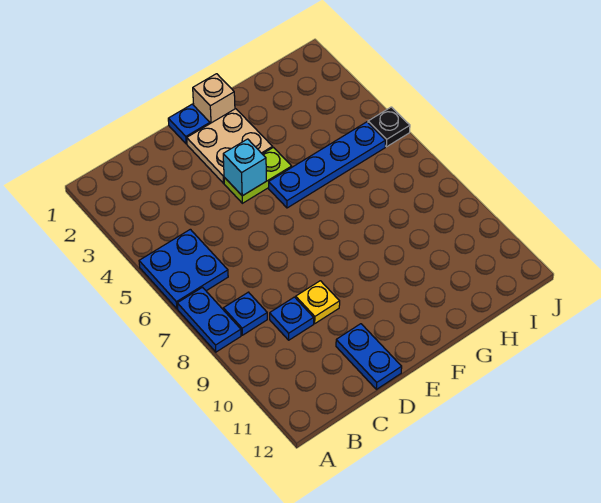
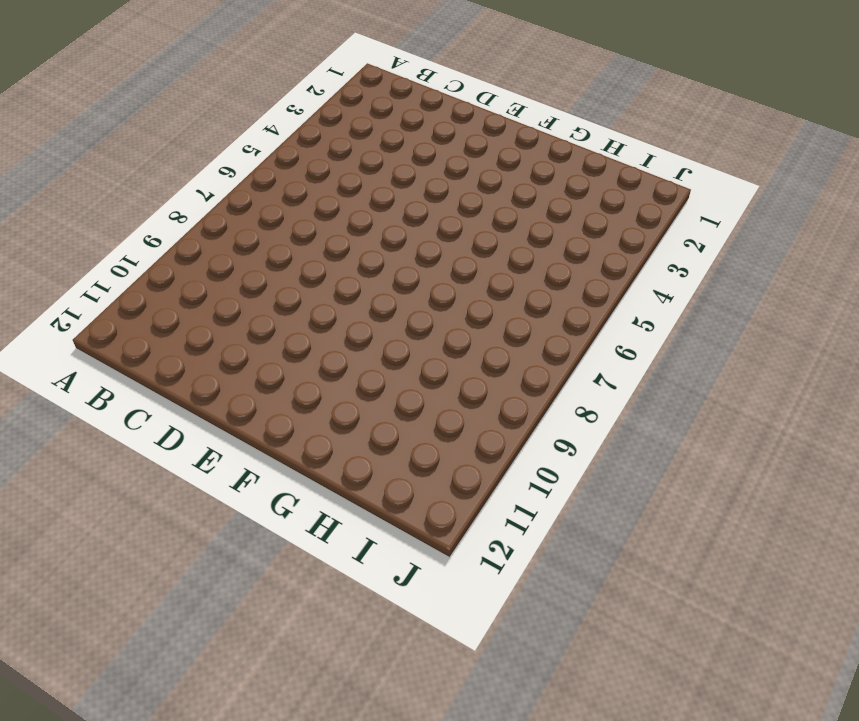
none -> blue 2x2 plate [139,229,228,309]
none -> blue 1x2 plate [177,287,241,352]
none -> blue 1x1 plate [223,292,267,335]

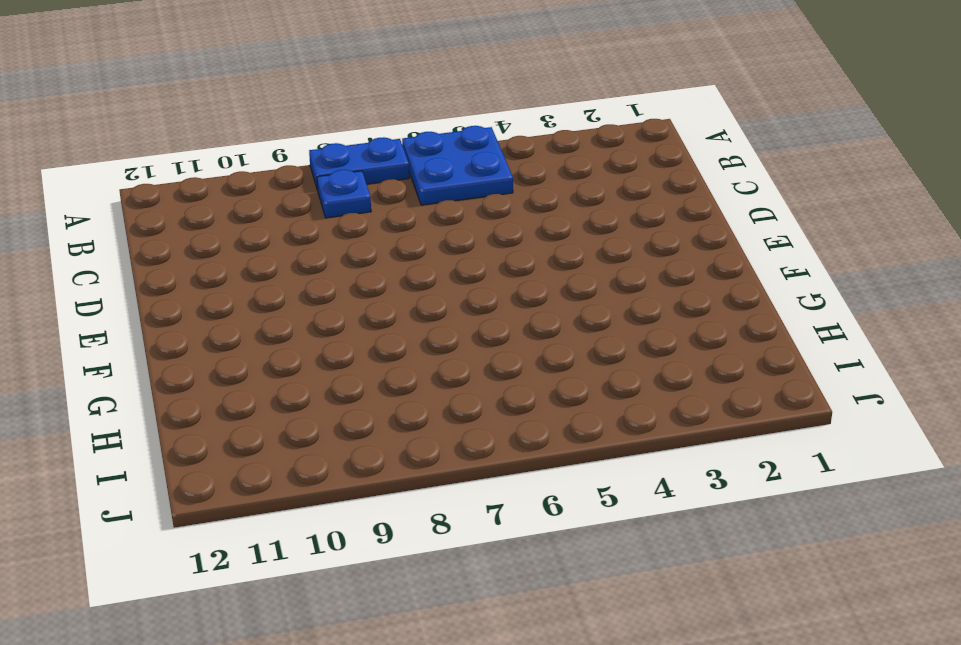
none -> blue 1x1 plate [270,297,314,340]
none -> yellow 1x1 plate [296,281,340,323]
none -> blue 1x2 plate [336,324,402,389]

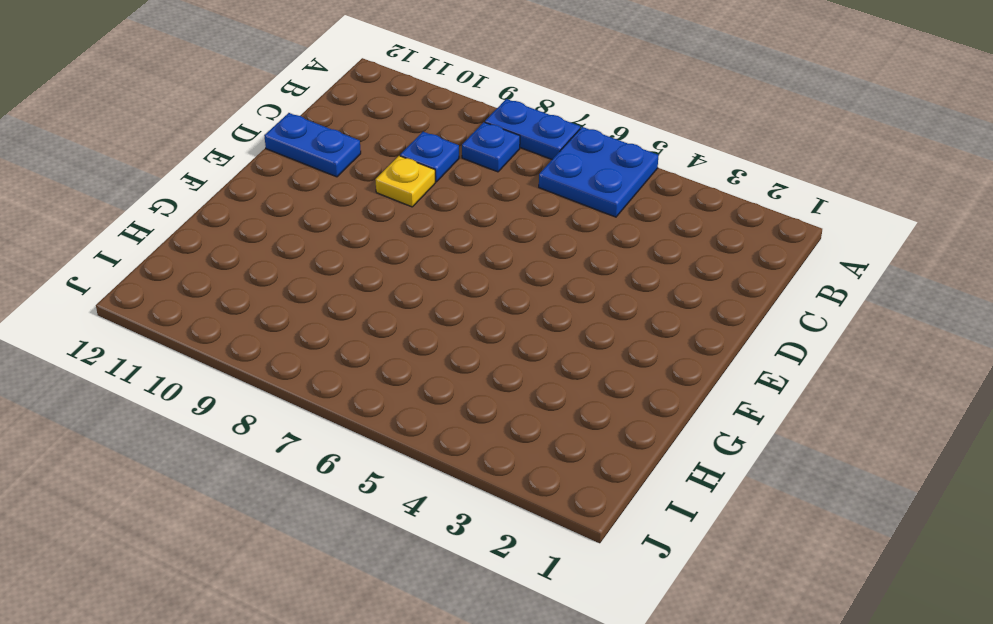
none -> blue 1x1 plate [168,104,210,144]
none -> tan 2x2 plate [187,109,273,183]
none -> lime 1x2 plate [224,147,292,203]

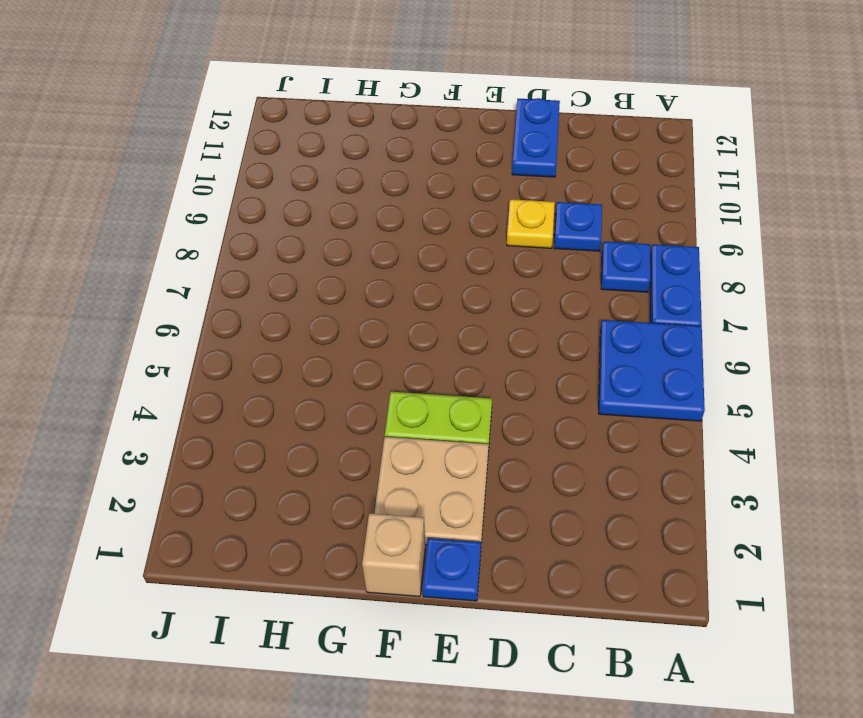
none -> blue 1x4 plate [269,122,386,208]
none -> black 1x1 plate [368,107,410,147]
none -> cyan 1x1 brick [223,139,266,196]

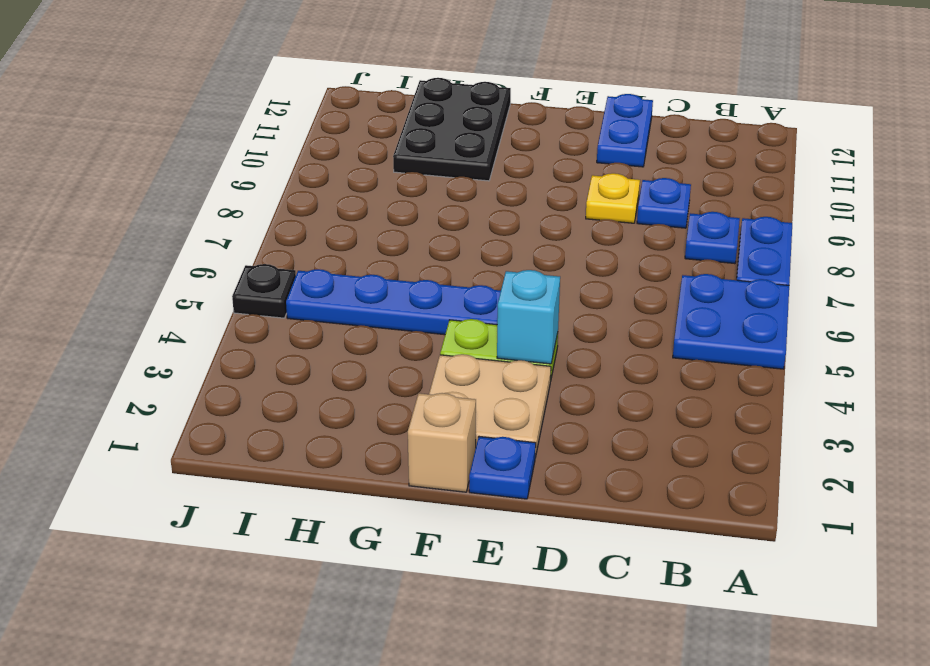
black 2x3 plate [393,78,511,181] -> none

